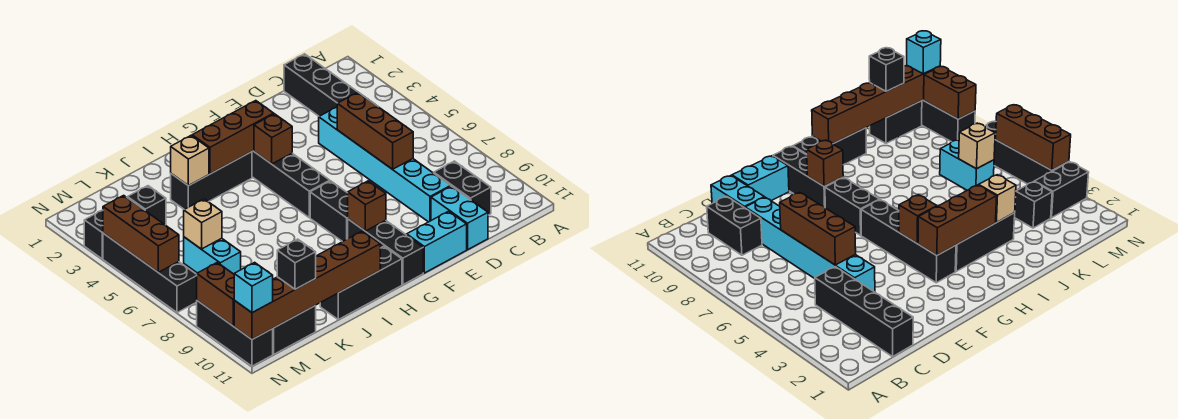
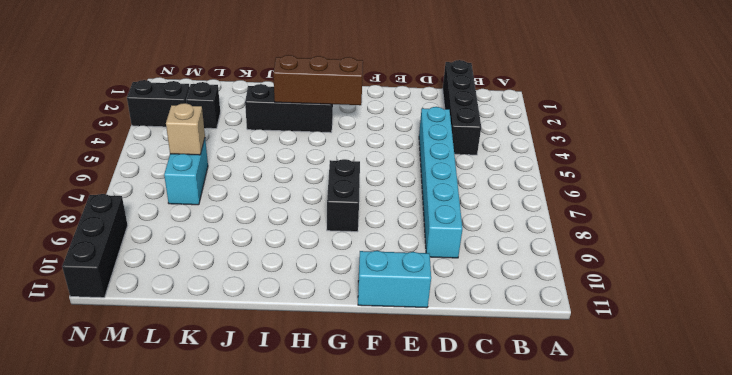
none -> black 1x2 brick [434,161,491,215]
none -> cyan 1x2 brick [431,186,488,250]
none -> black 1x4 brick [252,151,330,218]

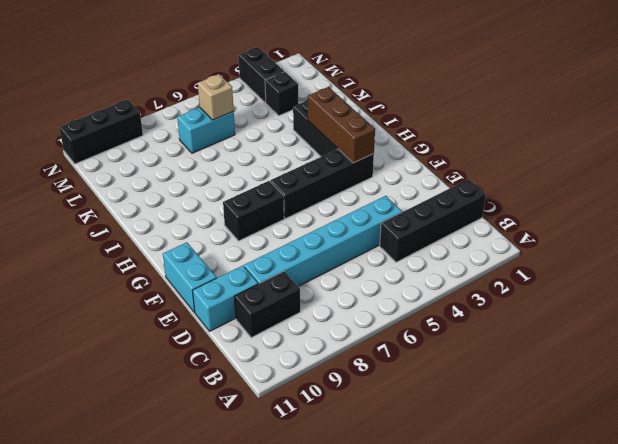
none -> black 1x3 brick [348,219,423,285]
none -> black 1x3 brick [320,246,402,319]
none -> black 1x2 brick [273,306,316,354]

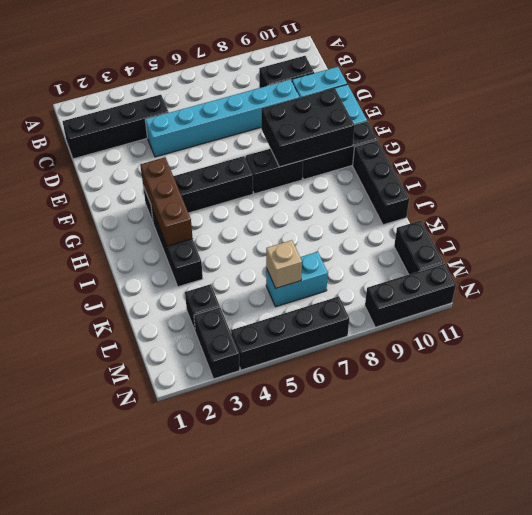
black 2x3 brick [261,88,355,167] -> brown 1x1 brick [348,181,386,231]
none -> brown 1x3 brick [337,92,413,169]
none -> brown 1x1 brick [254,114,292,164]
none -> brown 1x6 brick [234,231,380,339]

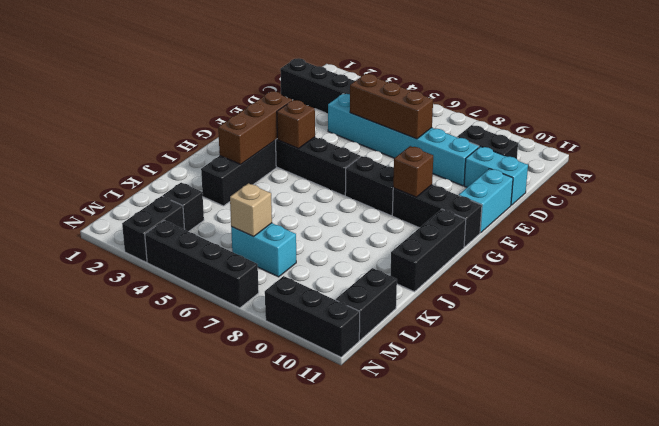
none -> brown 1x6 brick [234,231,380,339]
none -> tan 1x1 brick [171,136,209,186]
none -> brown 1x3 brick [103,195,179,272]

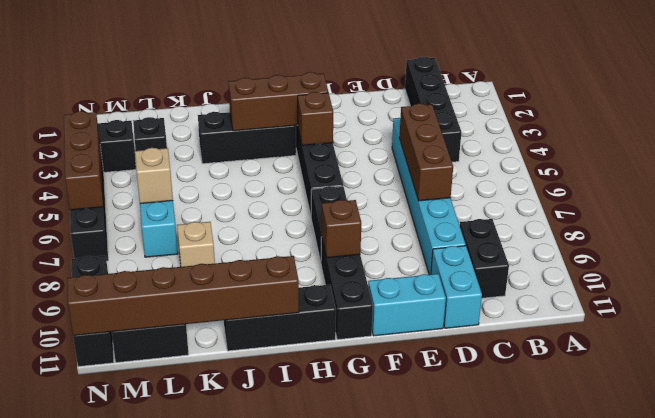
tan 1x1 brick [177,222,215,267] -> tan 1x1 brick moved to [171,136,209,186]
none -> brown 1x2 brick [197,263,234,326]
none -> black 1x1 brick [277,239,316,289]
none -> cyan 1x1 brick [234,262,273,313]

